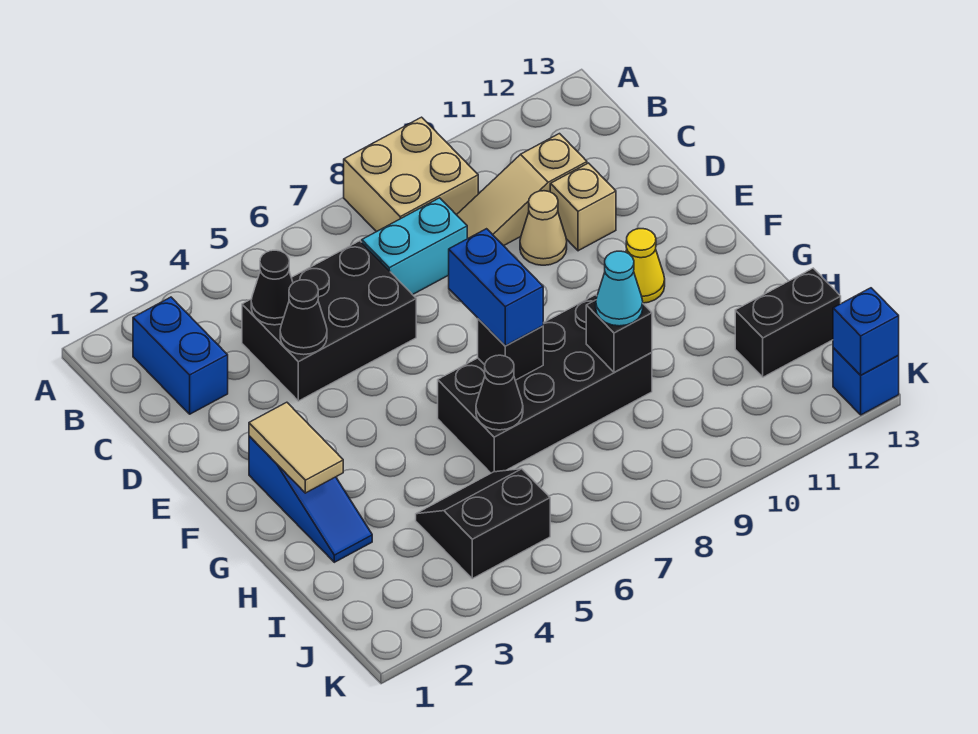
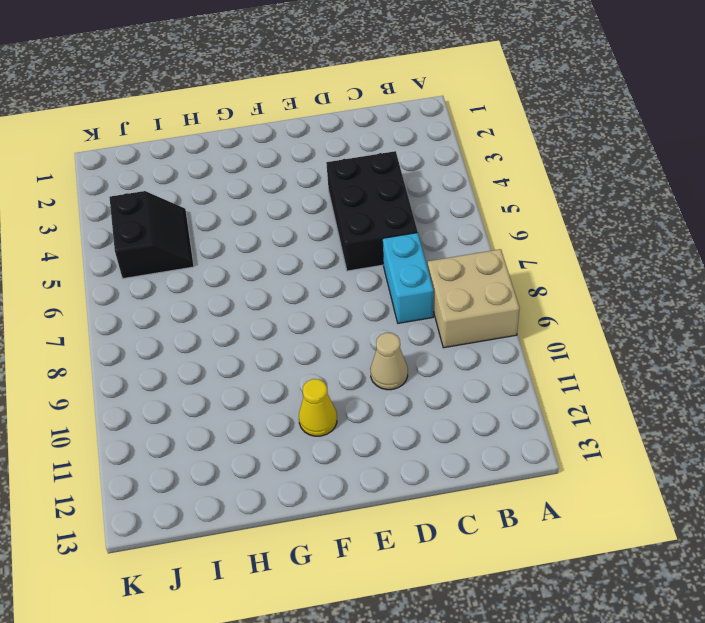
none -> blue 1x2 brick [133,297,228,414]
none -> tan 1x3 slope [457,134,587,246]
none -> tan 1x1 brick [550,163,616,251]

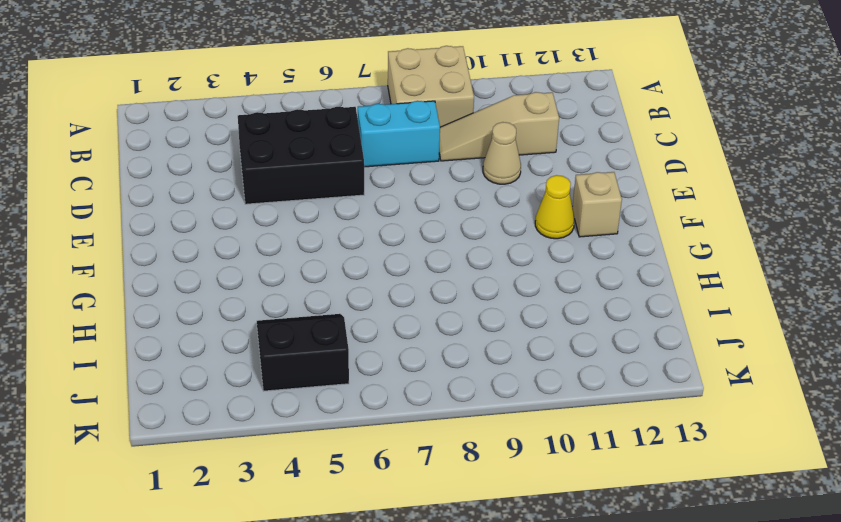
tan 1x1 brick [572,172,622,237] -> tan 1x1 brick moved to [550,163,616,251]
none -> blue 1x2 brick [133,297,228,414]
none -> blue 1x3 slope [249,436,372,562]
none -> black 2x4 brick [438,295,652,473]

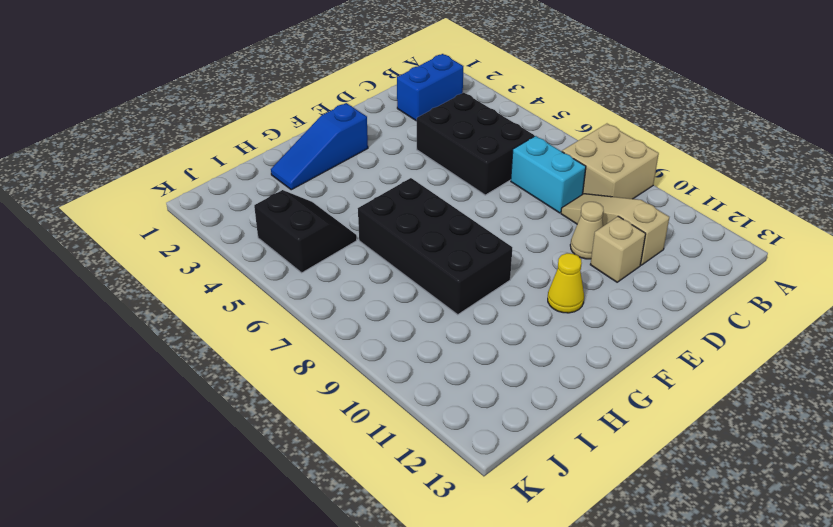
none -> black 1x2 brick [735,268,841,377]
none -> blue 1x1 brick [833,348,899,415]
none -> black 1x1 cone [251,250,293,325]

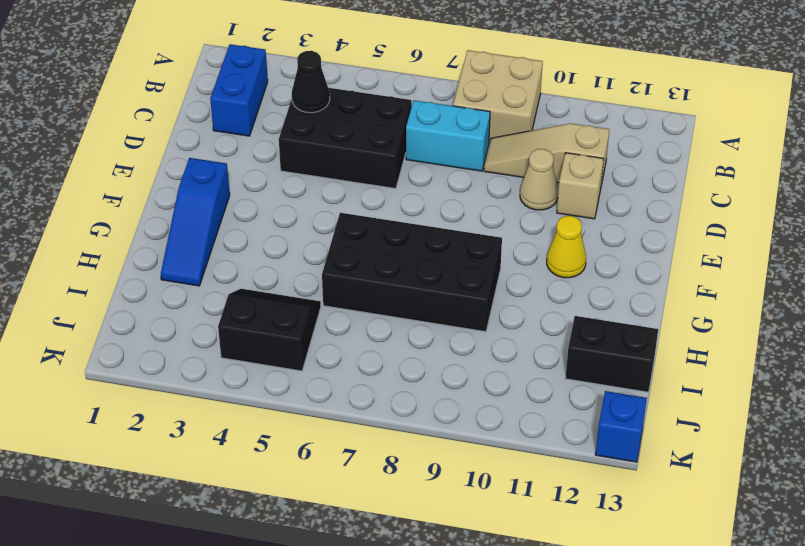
none -> black 1x1 cone [280,280,327,355]
none -> tan 1x2 tile [249,402,343,493]
none -> black 1x1 brick [478,319,543,380]

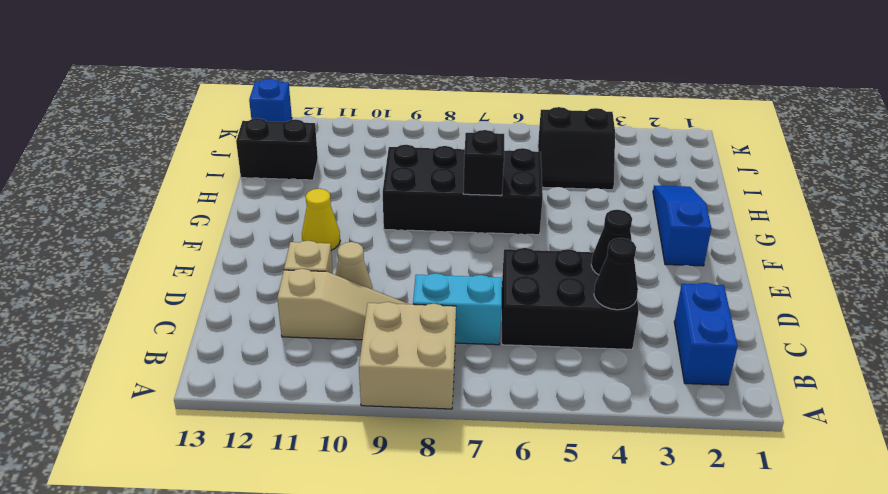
none -> tan 1x2 tile [249,402,343,493]
none -> black 1x1 cone [476,355,523,430]
none -> black 1x1 brick [586,300,652,372]

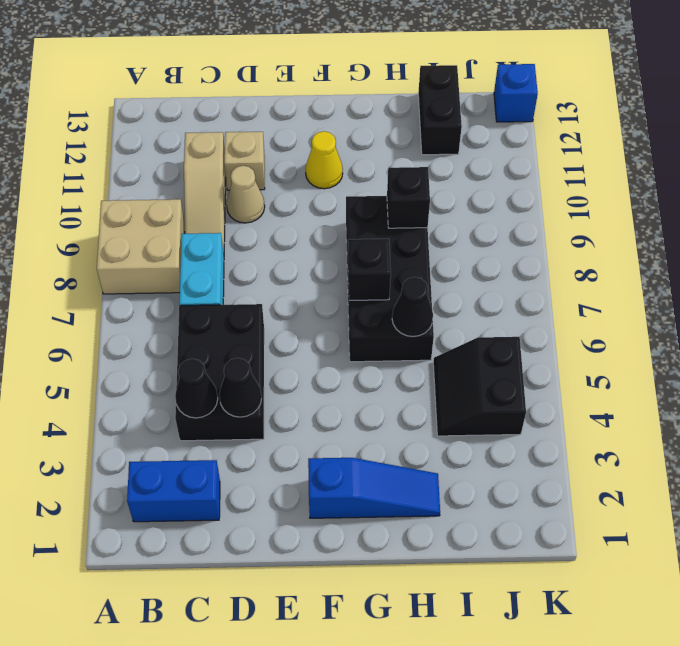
none -> tan 1x2 tile [249,402,343,493]
none -> blue 1x1 brick [833,288,899,375]
none -> blue 1x2 brick [449,229,543,346]

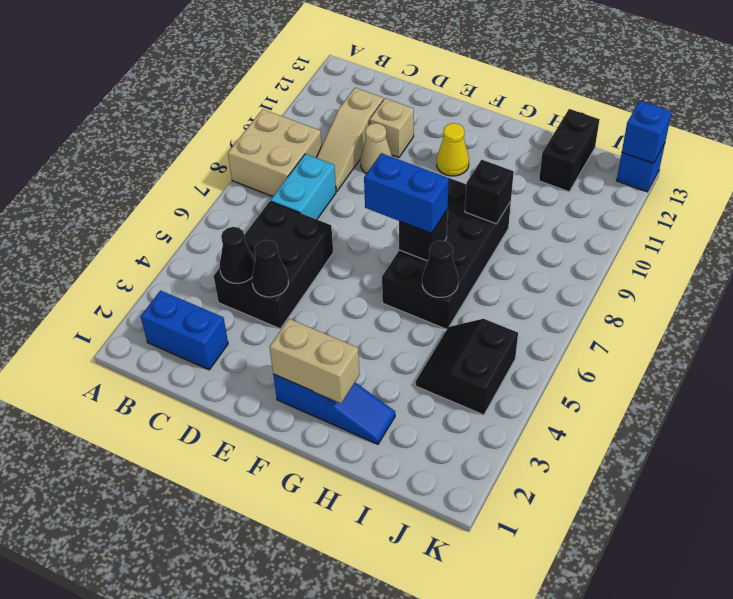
tan 1x2 brick [269,319,360,403] -> tan 1x2 tile [249,402,343,493]
none -> cyan 1x1 cone [596,251,643,326]

